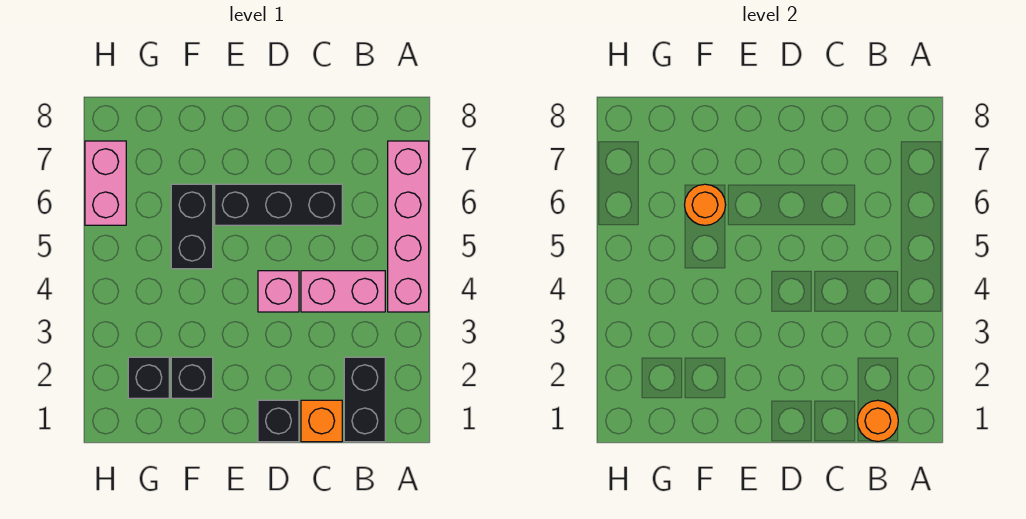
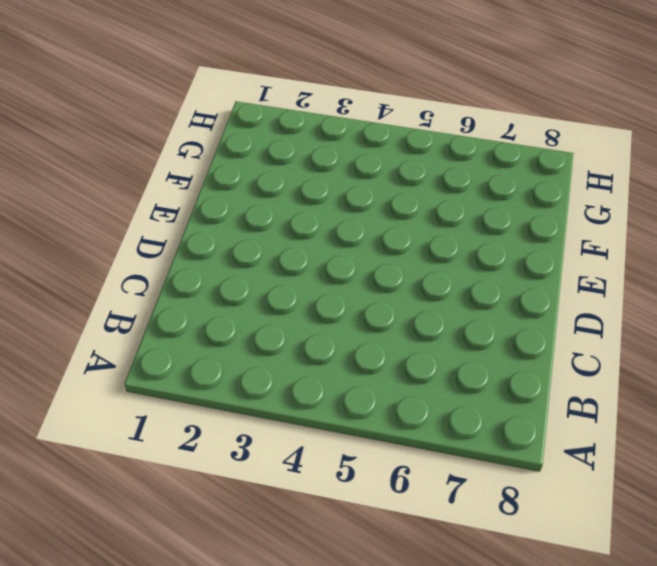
none -> pink 1x4 brick [388,141,429,312]
none -> black 1x2 brick [344,357,385,442]
none -> pink 1x2 brick [301,271,385,312]

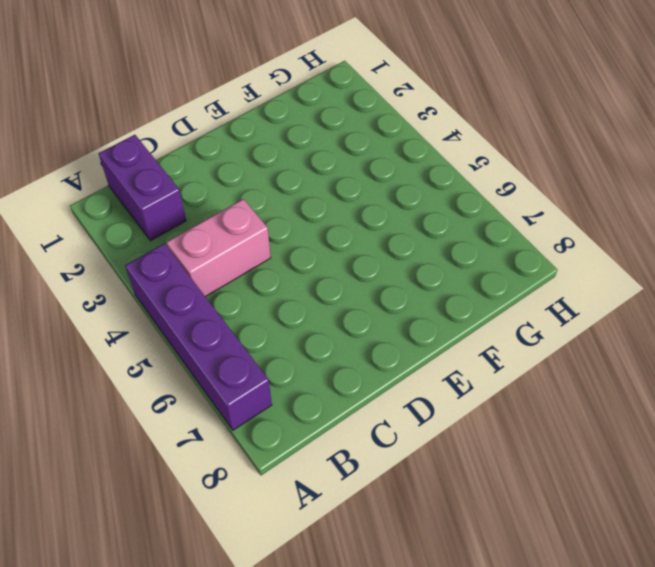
purple 1x4 brick [125,243,272,430] -> pink 1x4 brick [388,141,429,312]
purple 1x2 brick [98,135,186,241] -> black 1x2 brick [344,357,385,442]
none -> orange 1x1 brick [301,400,342,442]
none -> black 1x3 brick [215,184,342,225]
none -> black 1x1 brick [258,400,299,442]

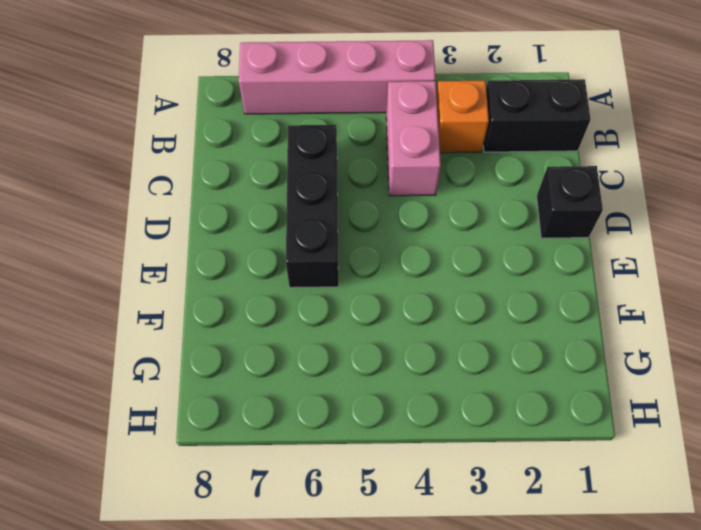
orange 1x1 brick [436,81,489,153] -> orange 1x1 brick moved to [301,400,342,442]
none -> pink 1x1 brick [258,271,299,312]
none -> black 1x1 brick [171,357,213,398]
none -> black 1x2 brick [171,184,213,269]

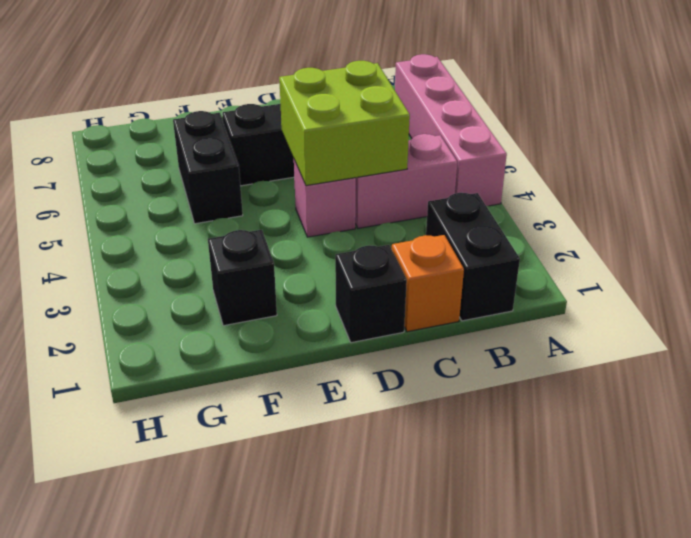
lime 2x2 brick [279,61,410,186] -> none
none -> black 1x1 brick [128,357,169,398]
none -> pink 1x2 brick [85,141,126,225]
none -> orange 1x1 round brick [857,400,898,441]

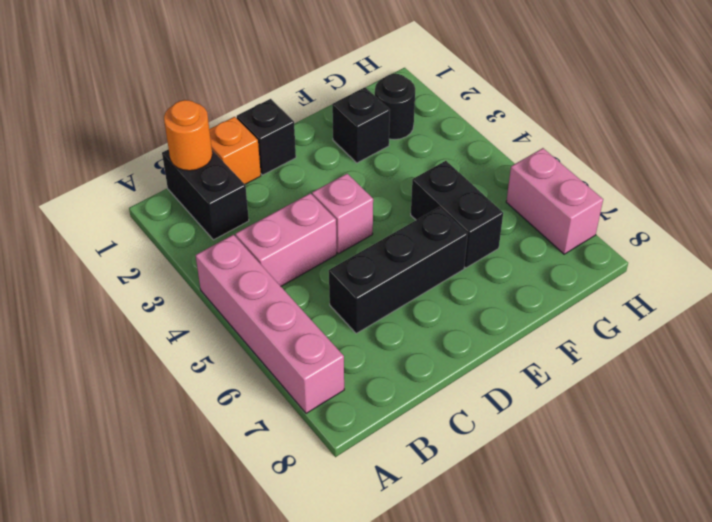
black 1x1 round brick [375,74,415,140] -> black 1x1 brick [128,357,169,398]
none -> orange 1x1 round brick [685,184,726,225]

